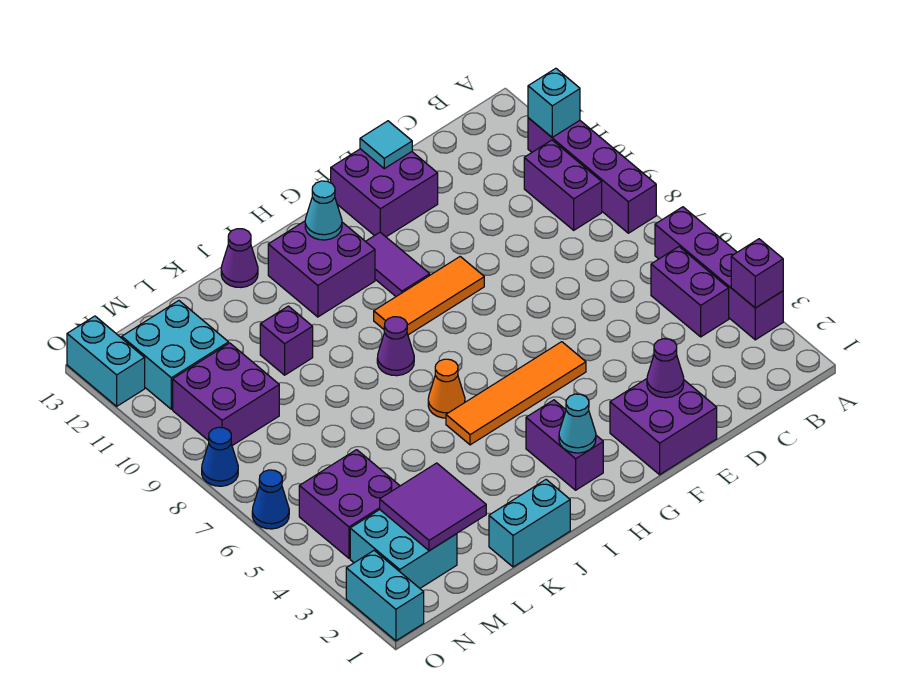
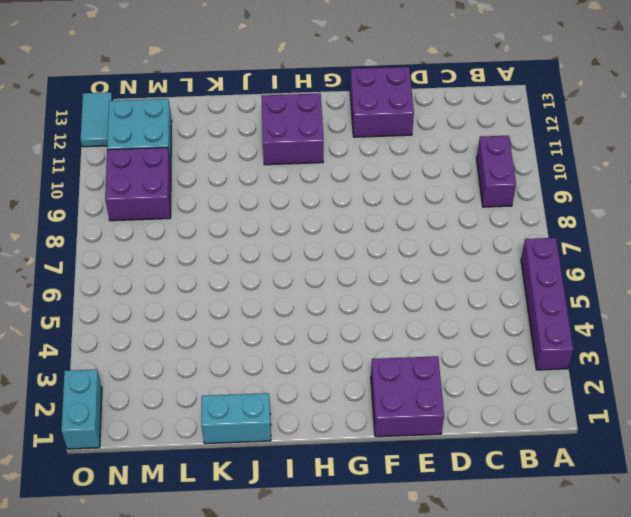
cyan 1x2 tile [81,92,113,147] -> cyan 1x2 brick [67,316,145,406]
none -> purple 1x4 brick [528,118,656,233]
none -> purple 1x2 brick [651,247,729,337]
none -> orange 1x4 tile [446,342,586,445]
none -> orange 1x3 tile [374,257,484,335]

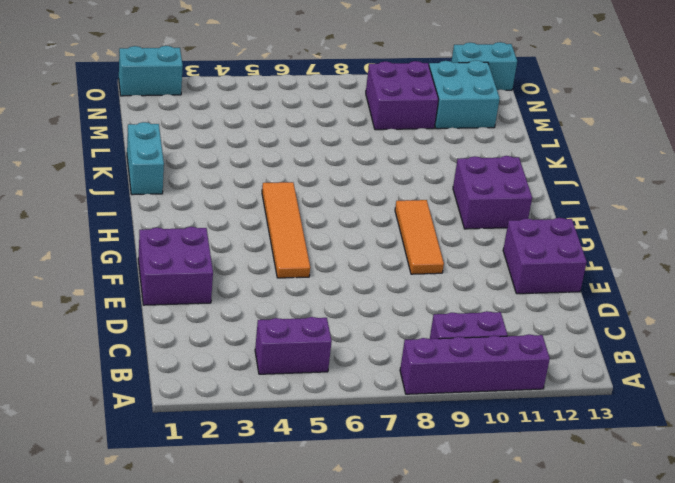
none -> purple 1x4 brick [655,207,783,340]
none -> purple 1x2 tile [365,232,430,296]
none -> purple 1x2 brick [526,400,603,490]
none -> orange 1x1 cone [428,359,465,418]

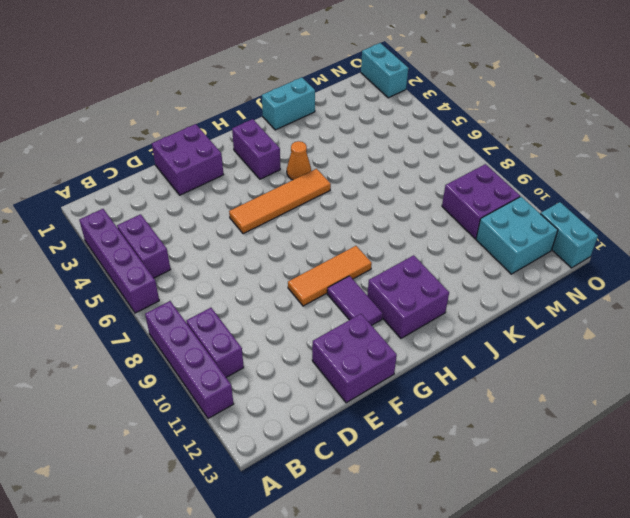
orange 1x1 cone [287,141,311,180] -> orange 1x1 cone moved to [428,359,465,418]
none -> purple 1x1 cone [377,317,414,376]
none -> purple 1x1 cone [221,229,258,287]
none -> purple 1x1 brick [260,306,313,375]
none -> cyan 2x2 brick [350,510,457,588]

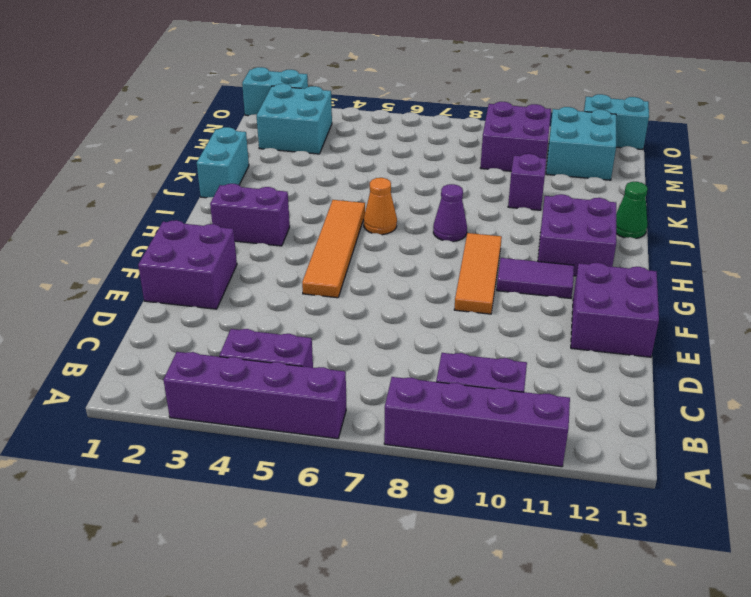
green 1x1 cone [616,182,648,239] -> purple 1x1 cone [221,229,258,287]
none -> purple 2x2 brick [299,450,400,558]
none -> blue 1x1 cone [252,470,289,529]
none -> blue 1x1 cone [202,427,238,486]
none -> purple 1x1 brick [731,239,783,308]

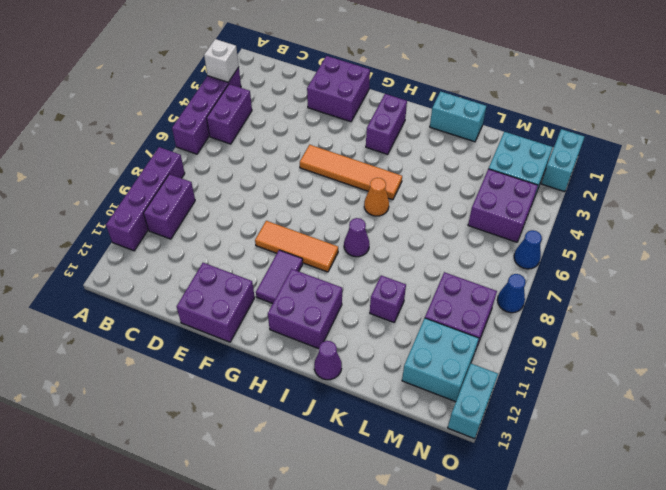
white 1x1 brick [204,39,239,82] -> purple 1x1 brick [731,239,783,308]
none -> cyan 1x1 brick [528,68,580,137]
none -> purple 1x1 cone [647,339,684,398]
none -> cyan 1x1 tile [360,121,412,169]
none -> cyan 1x1 cone [559,394,596,453]

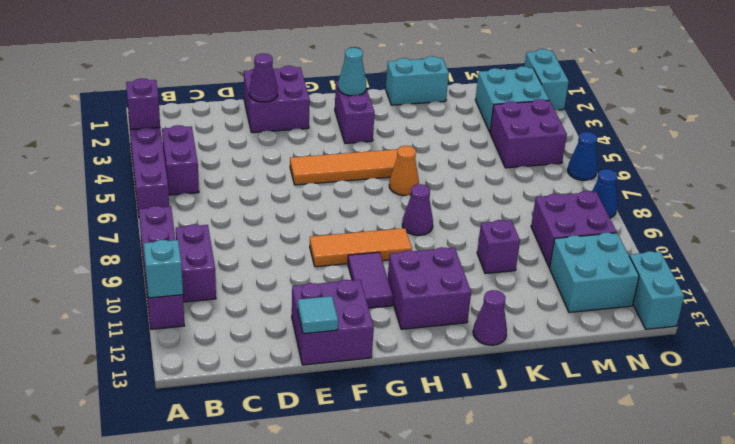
none -> cyan 1x1 cone [305,181,342,240]
none -> purple 2x2 tile [380,463,486,551]

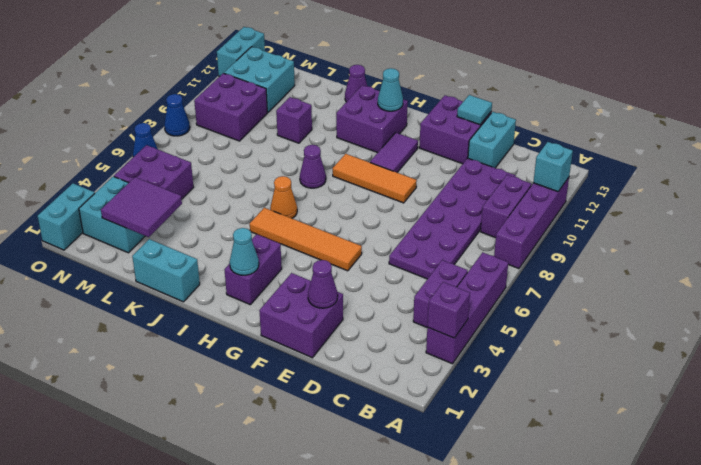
purple 2x6 plate [389,158,516,279] -> none
cyan 1x2 brick [468,112,516,168] -> none

